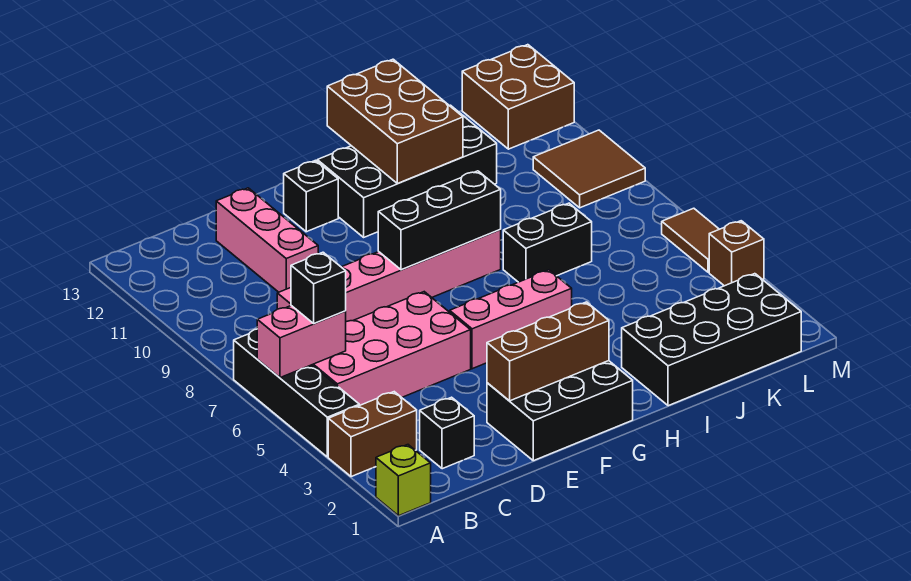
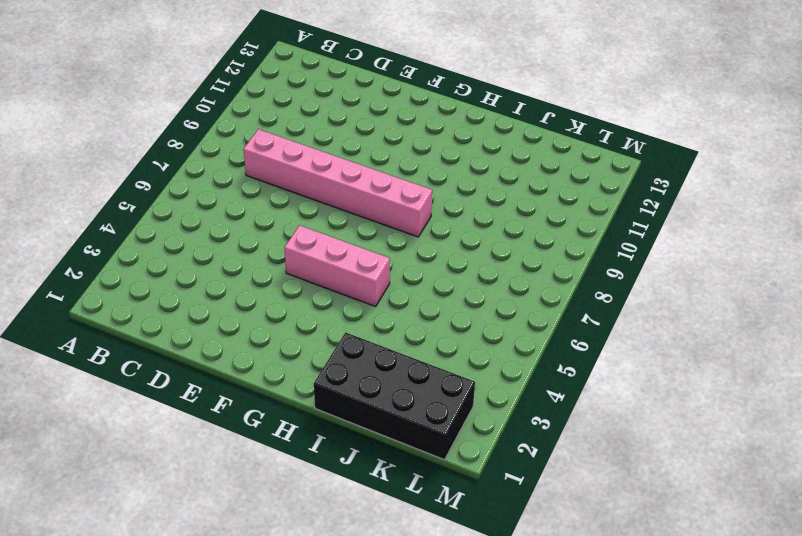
none -> lime 1x1 brick [376,445,431,516]
none -> brown 1x2 brick [328,392,417,477]
none -> black 1x4 brick [234,329,359,457]

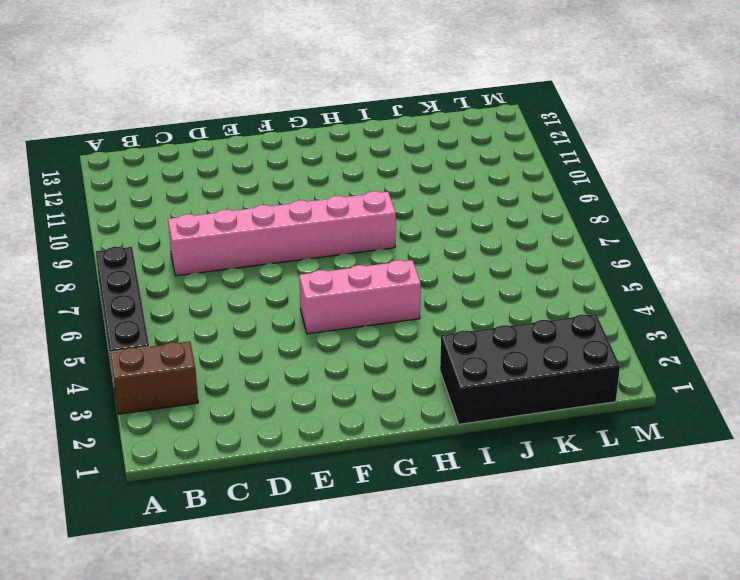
none -> lime 1x1 brick [376,445,431,516]
none -> pink 2x4 brick [312,292,471,405]
none -> black 1x1 brick [420,397,474,469]

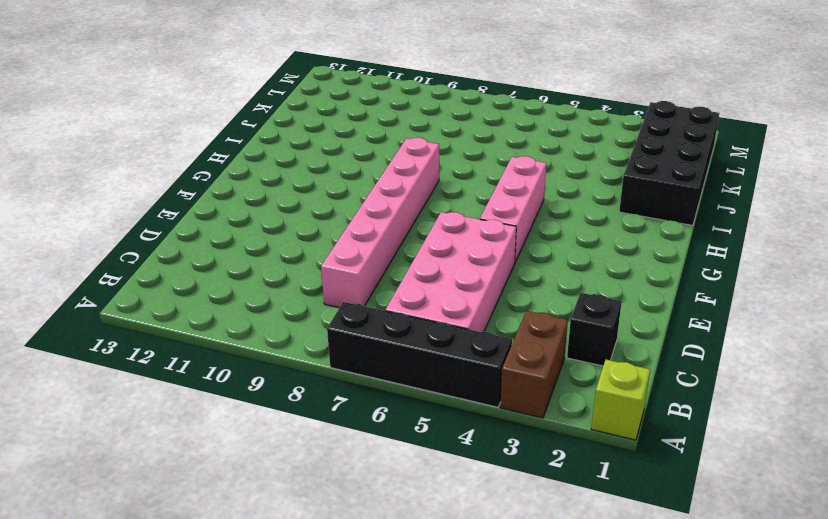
none -> pink 1x3 brick [216,188,318,292]
none -> black 2x3 brick [487,361,633,461]
none -> black 1x1 brick [284,160,338,232]

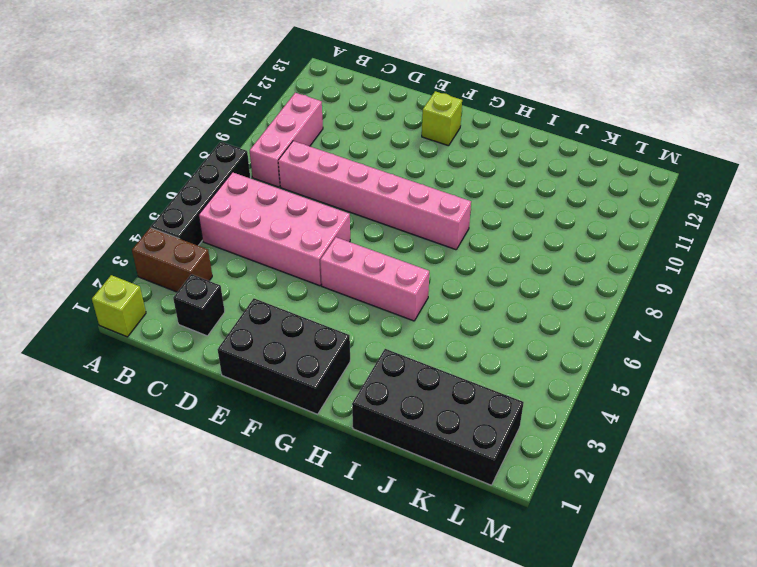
pink 1x3 brick [250,93,323,187] -> pink 1x3 brick moved to [216,188,318,292]
lime 1x1 brick [422,91,462,146] -> black 1x1 brick [284,160,338,232]
none -> black 2x4 brick [317,105,497,237]
none -> black 1x2 brick [503,203,592,282]
none -> brown 2x2 tile [533,130,645,208]

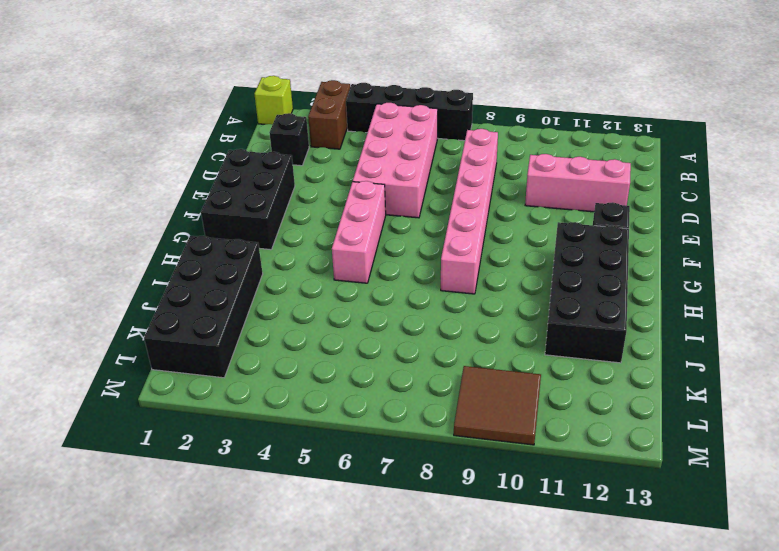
none -> black 1x2 brick [503,203,592,282]
none -> brown 2x2 brick [462,45,574,149]
none -> brown 1x1 brick [709,221,764,286]

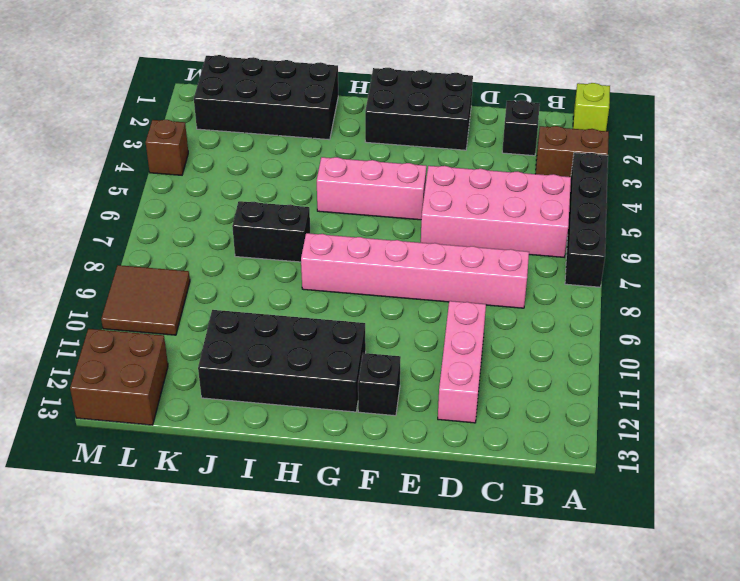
none -> brown 1x2 tile [662,208,719,272]
none -> pink 1x2 brick [257,306,346,378]
none -> brown 1x3 brick [487,302,609,401]

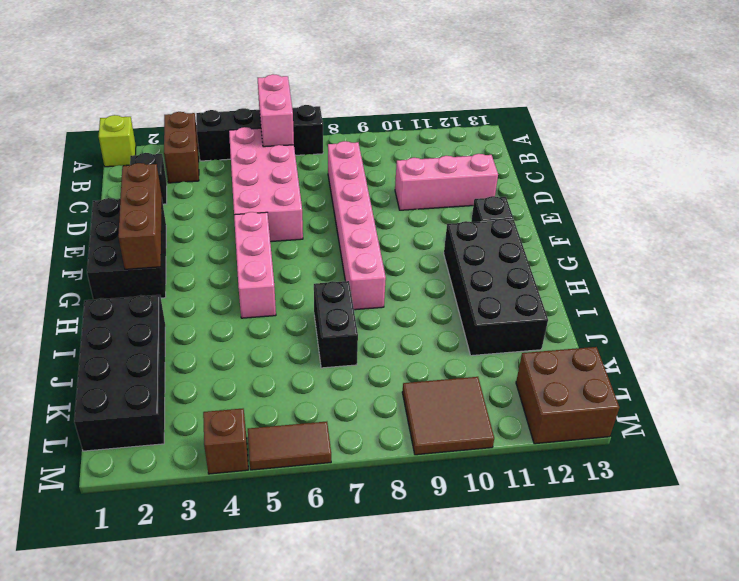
none -> black 1x3 brick [378,171,501,270]
none -> brown 2x3 brick [327,59,463,183]
none -> black 1x1 brick [291,252,346,323]

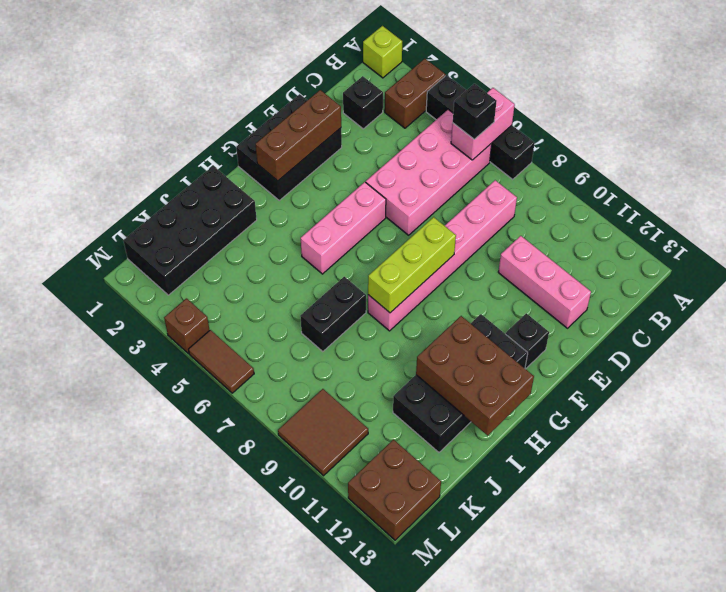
lime 1x3 brick [368,217,456,313] -> black 1x3 brick [378,171,501,270]

